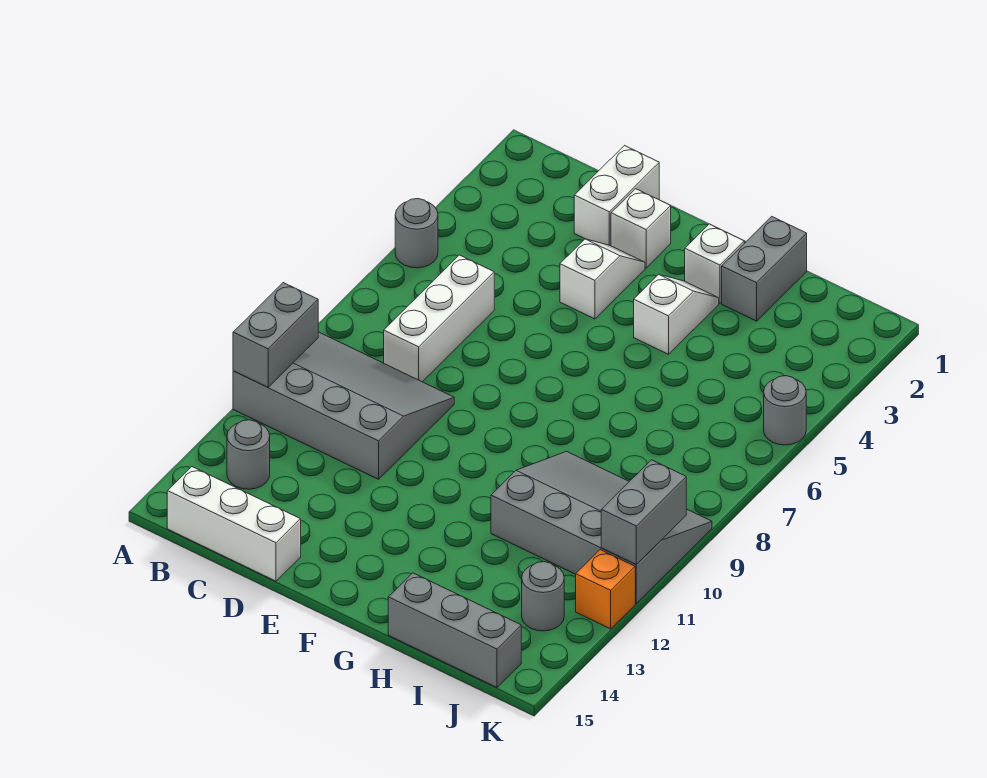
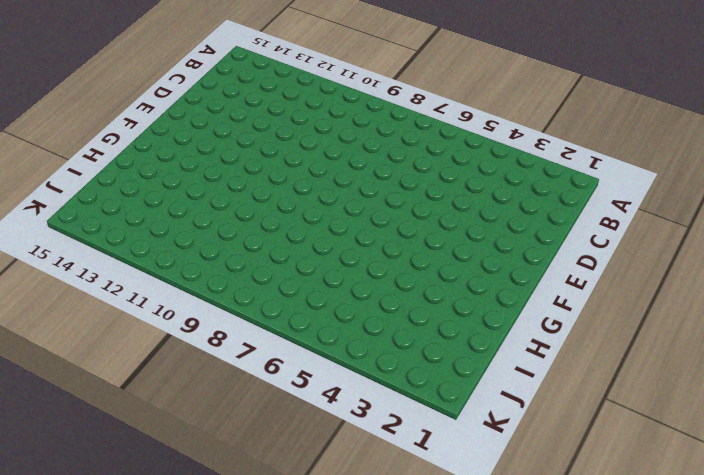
none -> grey 1x1 round brick [395,199,438,268]
none -> grey 3x4 slope [233,332,454,479]
none -> grey 1x1 round brick [227,420,270,489]

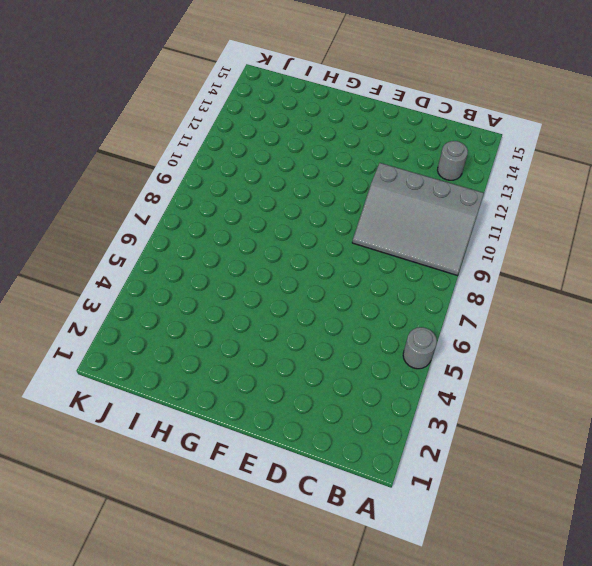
none -> white 1x3 brick [167,467,301,581]
none -> white 1x3 brick [384,255,494,382]
none -> white 1x2 brick [574,146,659,246]

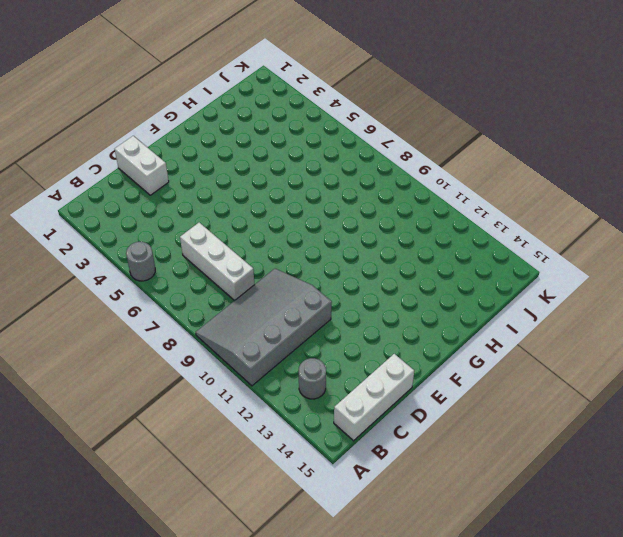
none -> white 1x1 brick [611,189,671,268]
none -> white 1x2 slope [560,239,645,319]
none -> white 1x1 brick [685,224,744,303]

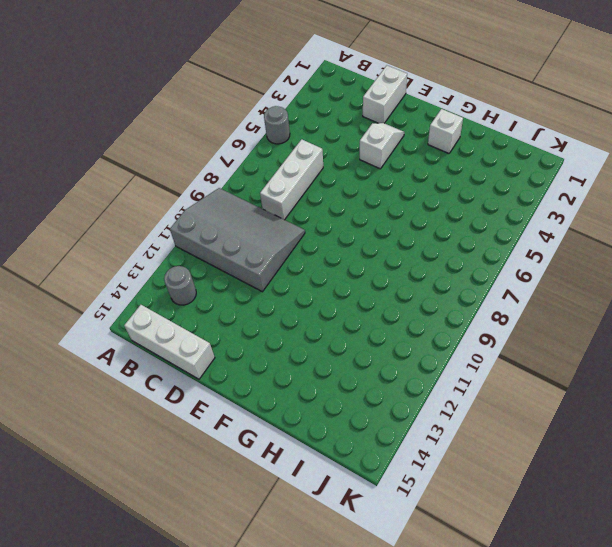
none -> white 1x1 brick [611,189,671,268]
none -> white 1x2 slope [634,274,719,354]
none -> grey 1x2 brick [722,216,807,321]

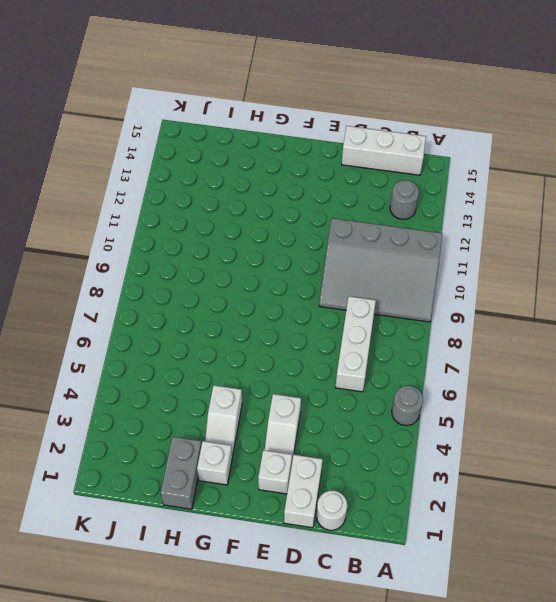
white 1x1 round brick [317,491,347,530] -> none
none -> grey 3x4 slope [491,451,712,603]
none -> grey 1x3 brick [388,573,521,688]
none -> grey 1x1 round brick [522,562,564,631]

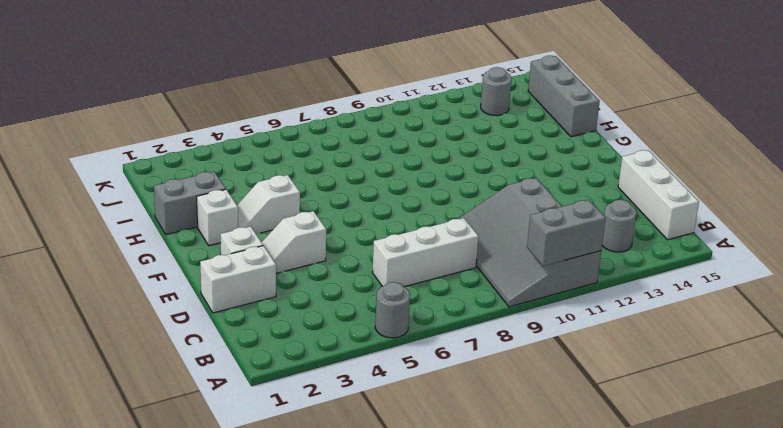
none -> grey 3x4 slope [491,451,712,603]
none -> grey 1x1 round brick [764,376,806,445]
none -> orange 1x1 brick [576,550,635,629]

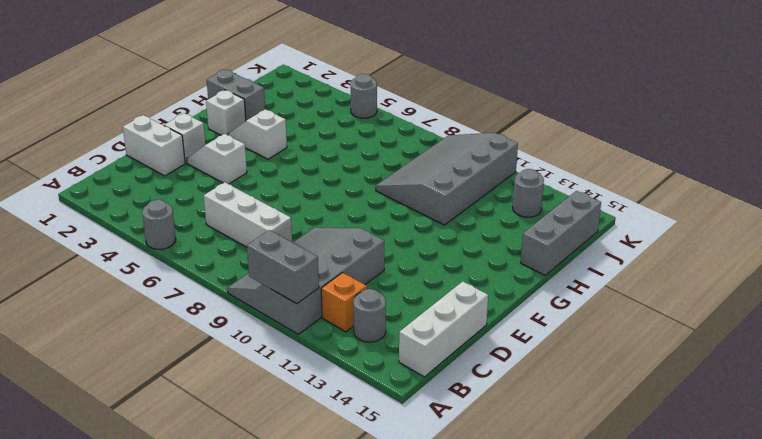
orange 1x1 brick [321,273,367,332] -> orange 1x1 brick moved to [576,550,635,629]
none -> grey 1x2 brick [601,460,686,565]

